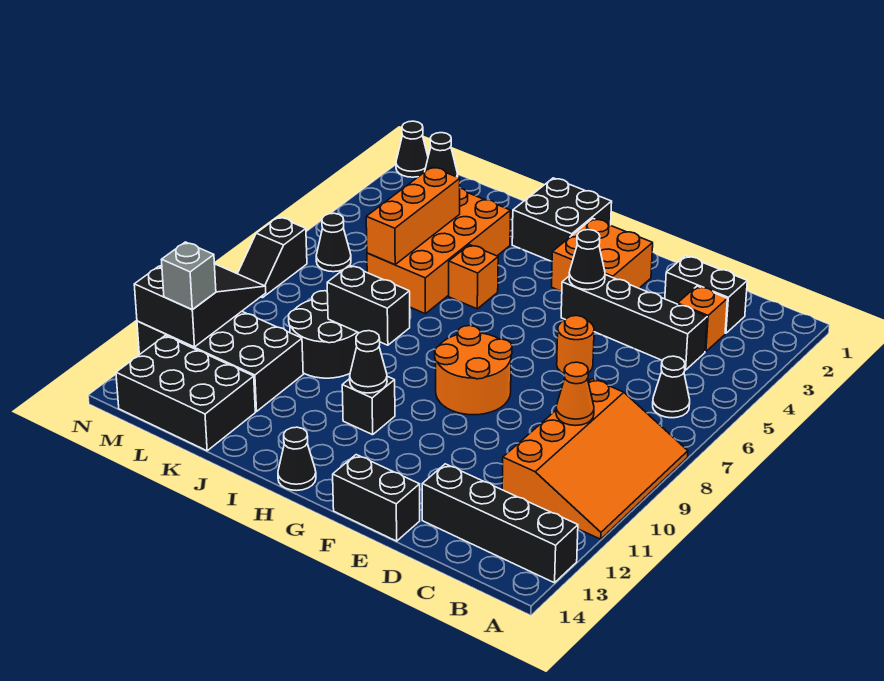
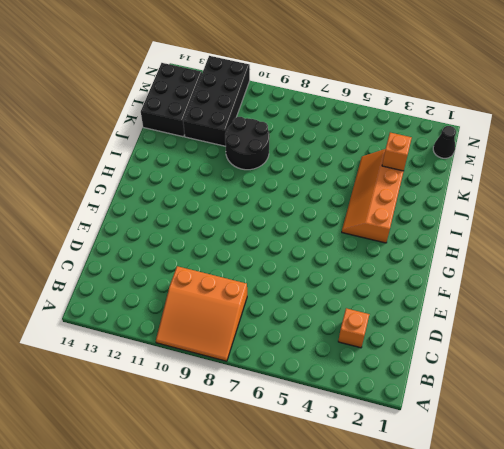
orange 3x3 slope [156,266,247,361] -> orange 3x4 slope [502,379,688,539]
orange 2x4 slope [342,149,404,243] -> orange 2x4 brick [367,188,511,314]
orange 1x1 brick [382,133,412,171] -> orange 1x1 brick moved to [449,245,498,309]
none -> black 1x4 brick [422,464,578,583]
none -> black 1x1 cone [653,356,690,418]
none -> black 1x2 brick [665,256,747,333]

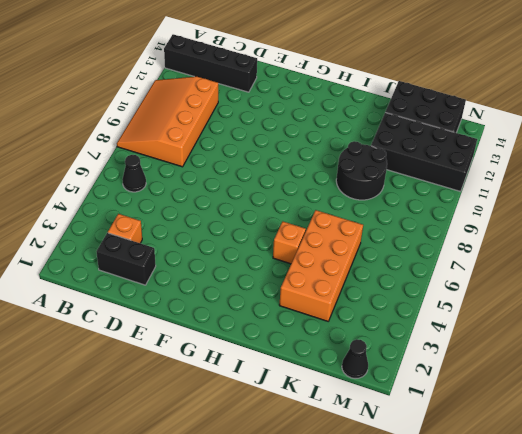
none -> black 1x4 brick [561,275,707,370]
none -> orange 1x1 round brick [557,316,594,373]
none -> black 1x2 brick [333,455,420,541]

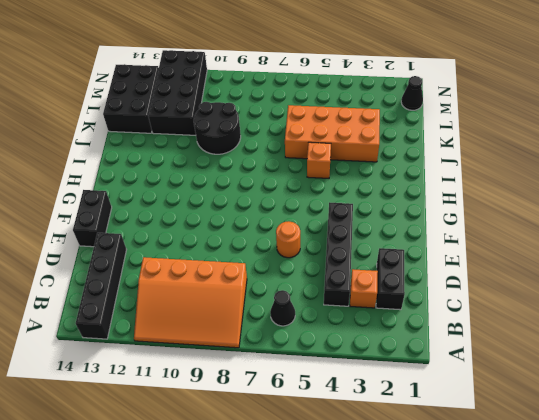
none -> orange 2x2 brick [552,219,653,291]
none -> orange 2x2 round brick [435,326,512,415]
none -> black 2x2 brick [512,178,612,261]

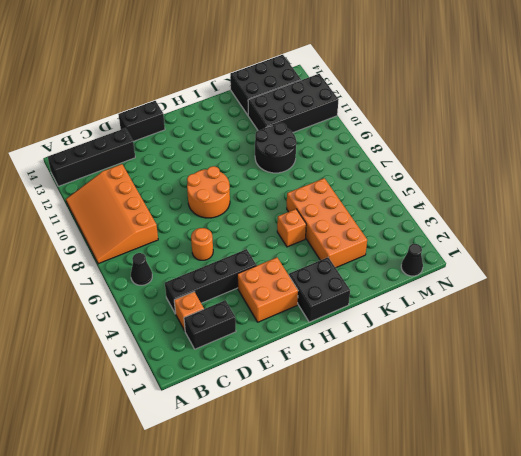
none -> black 1x1 brick [342,376,395,435]
none -> black 1x1 cone [278,427,316,491]
none -> black 1x1 cone [316,213,351,272]

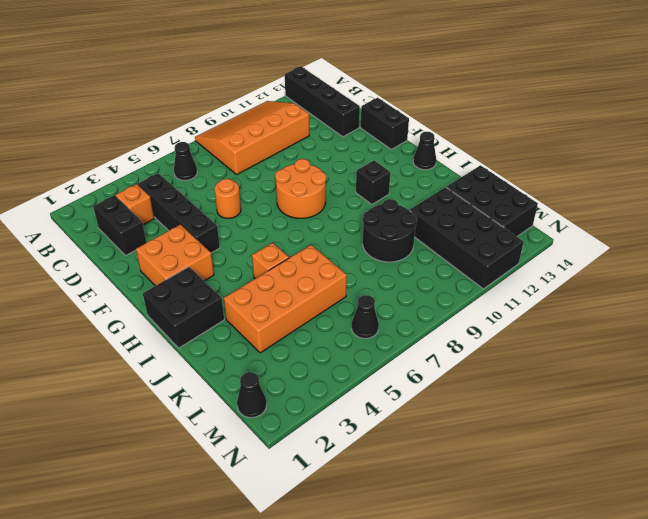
none -> black 1x1 cone [396,121,428,177]
none -> black 1x2 slope [238,217,307,298]
none -> orange 1x1 cone [556,362,594,426]

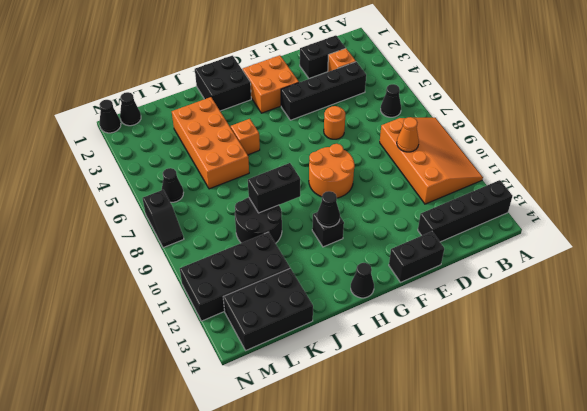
none -> black 1x1 cone [569,230,605,290]
none -> orange 1x3 brick [366,167,460,264]
none -> black 2x3 slope [134,264,266,347]

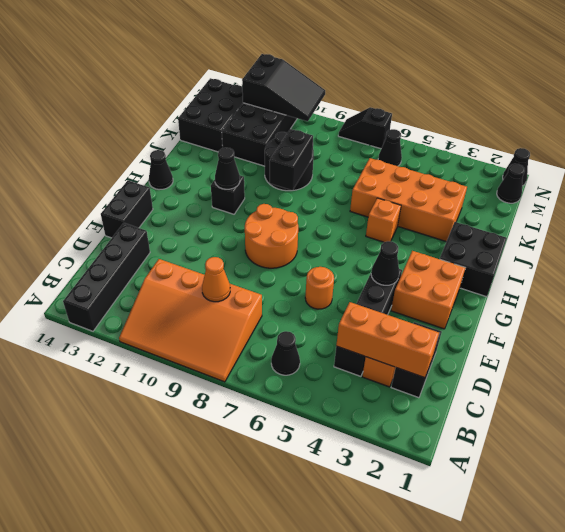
orange 1x3 brick [336,302,439,378] -> orange 1x3 brick moved to [366,167,460,264]
none -> grey 1x1 brick [161,242,216,310]

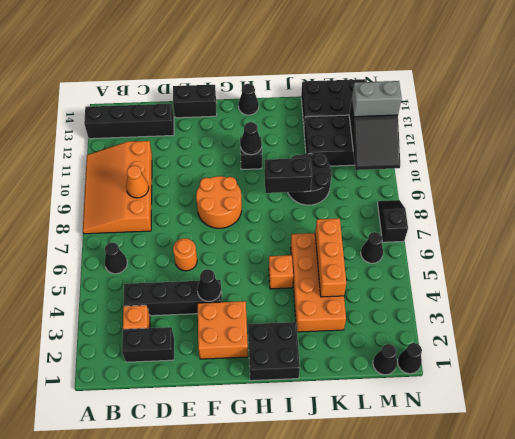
grey 1x2 brick [352,81,402,117] -> grey 1x1 brick [161,242,216,310]

